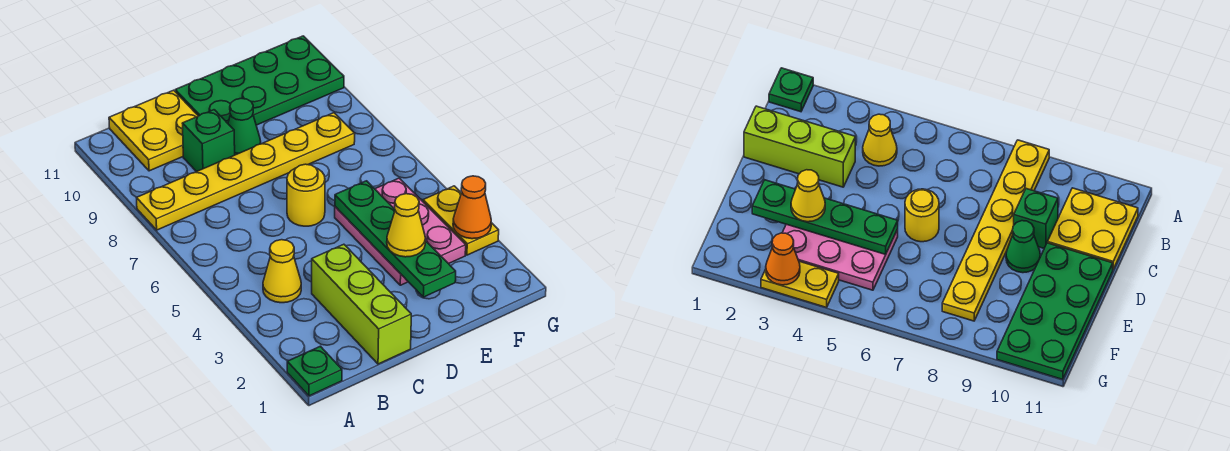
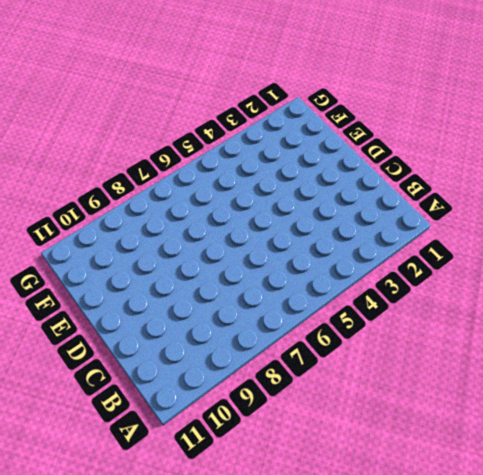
none -> green 1x1 plate [287,346,342,396]
none -> yellow 1x6 plate [137,113,355,230]
none -> yellow 1x1 cone [263,240,301,303]

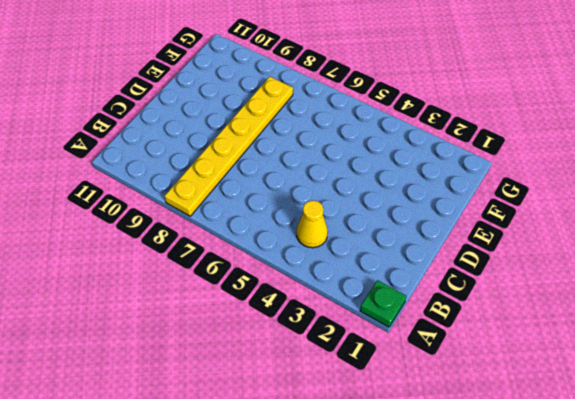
none -> yellow 2x2 plate [109,90,198,171]
none -> lime 1x3 brick [312,244,411,364]
none -> green 1x1 brick [182,110,235,172]

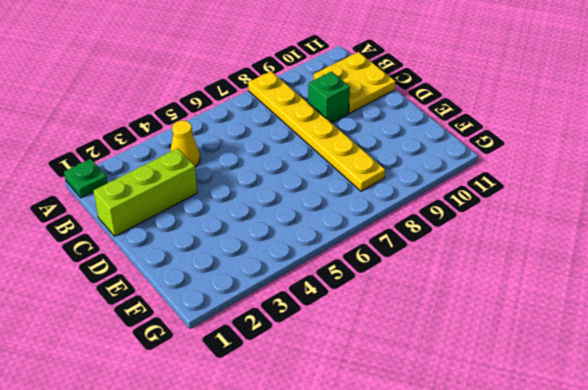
none -> yellow 1x1 round brick [287,164,325,226]
none -> green 1x1 cone [228,98,261,155]
none -> green 2x4 plate [175,36,344,125]

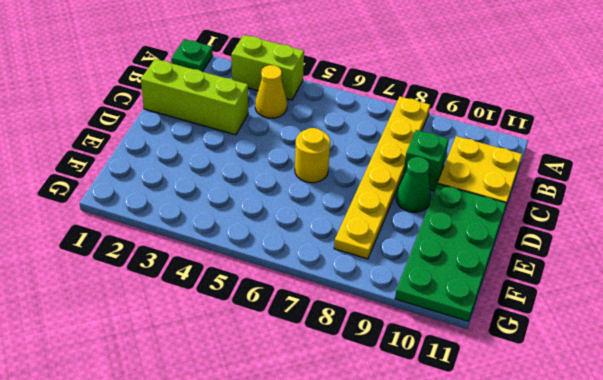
lime 1x2 brick [231,35,304,100] -> none
none -> pink 2x3 plate [335,178,466,285]
none -> yellow 1x2 plate [423,186,499,255]
none -> green 1x4 plate [335,181,456,297]

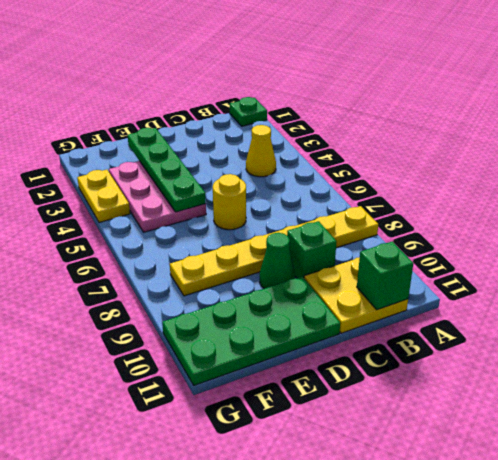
green 1x1 brick [357,241,413,310] -> none
none -> lime 1x3 brick [312,244,411,364]
none -> orange 1x1 cone [453,176,491,239]
none -> yellow 1x1 cone [387,194,425,257]

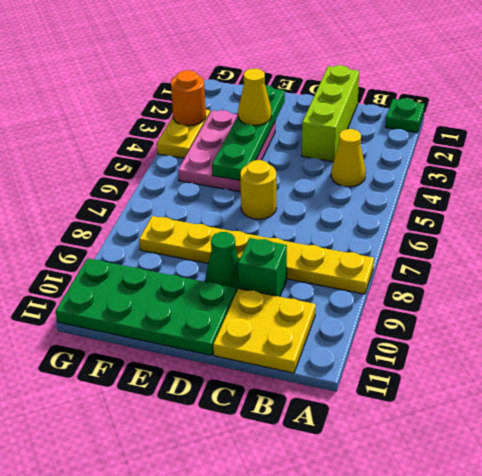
orange 1x1 round brick [171,70,206,126] -> orange 1x1 cone [453,176,491,239]

